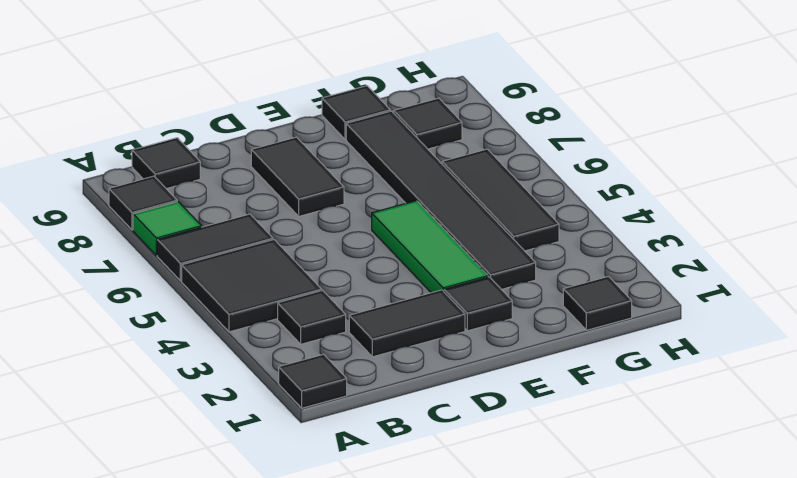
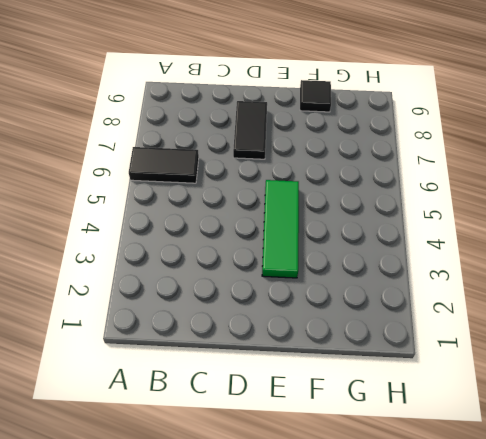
none -> black 1x1 tile [279,354,347,408]
none -> black 2x2 tile [182,240,322,332]
none -> green 1x1 tile [133,202,201,255]

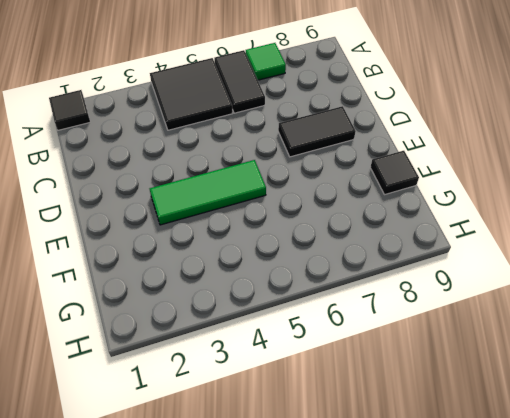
none -> black 1x1 tile [109,176,177,230]
none -> black 1x1 tile [278,290,346,344]
none -> black 1x1 tile [132,138,200,189]

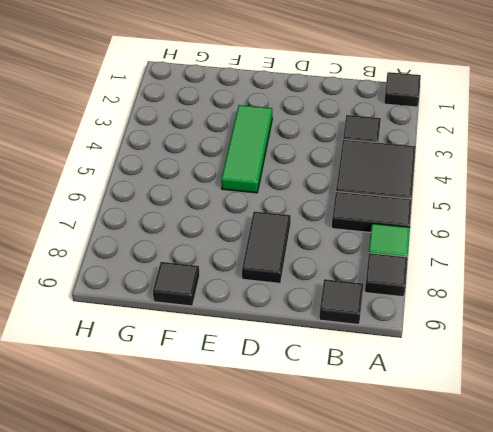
none -> black 1x2 tile [349,290,465,357]
none -> black 1x1 tile [444,277,512,331]
none -> black 1x6 tile [346,111,536,289]

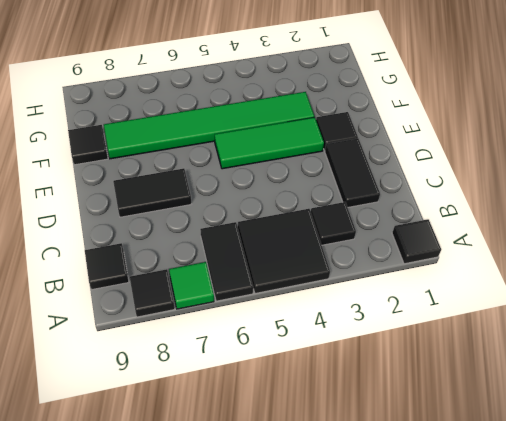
green 1x6 tile [104,92,314,159] -> black 1x6 tile [346,111,536,289]
none -> black 1x1 tile [563,276,632,330]
none -> black 1x3 tile [442,149,559,251]
none -> black 1x1 tile [394,98,462,149]

